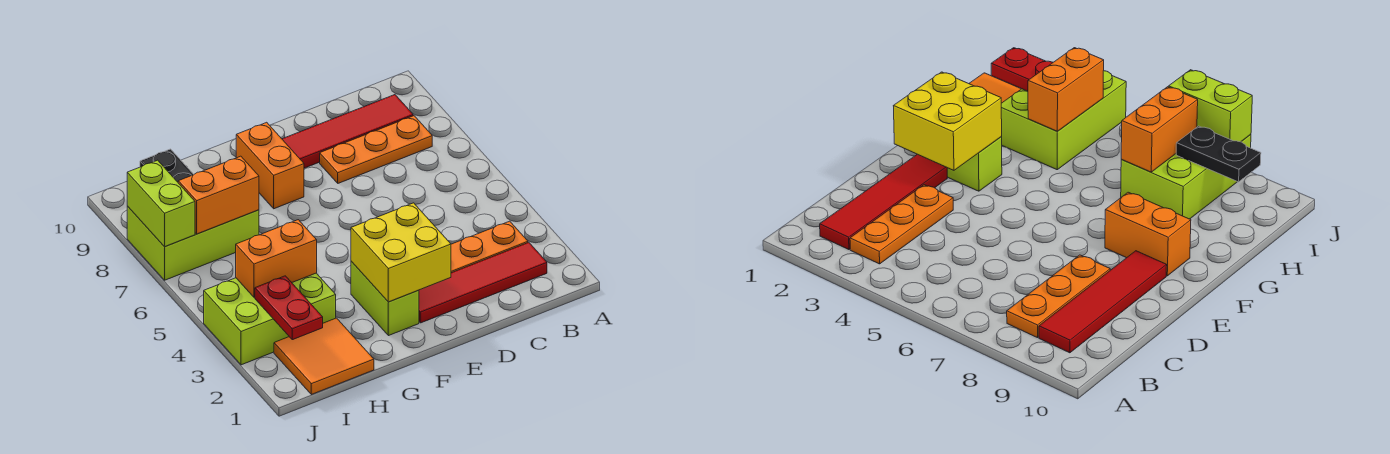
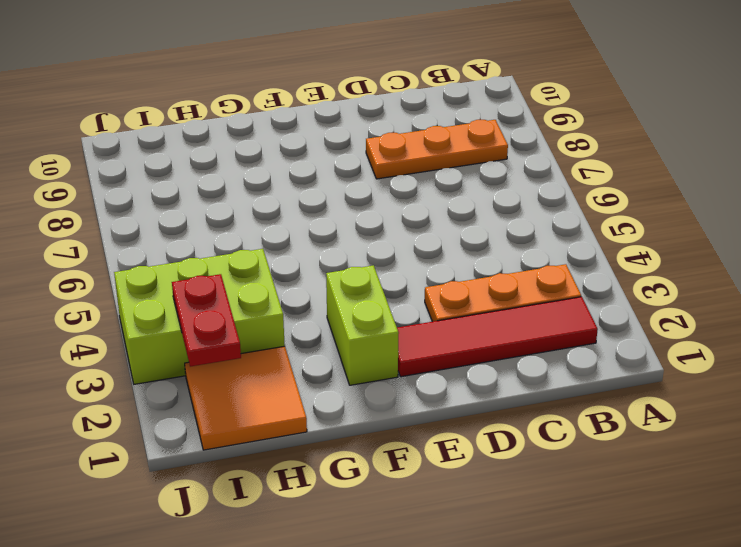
none -> red 1x4 tile [282,95,413,168]
none -> orange 1x2 brick [236,122,304,209]
none -> lime 2x3 brick [127,206,259,280]

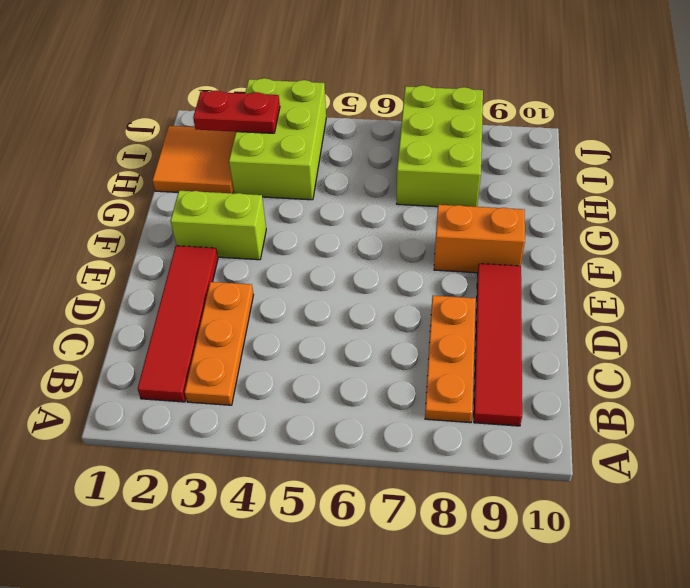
none -> yellow 2x2 brick [351,203,451,302]
none -> orange 1x2 brick [236,220,317,297]
none -> orange 1x2 brick [178,156,259,234]

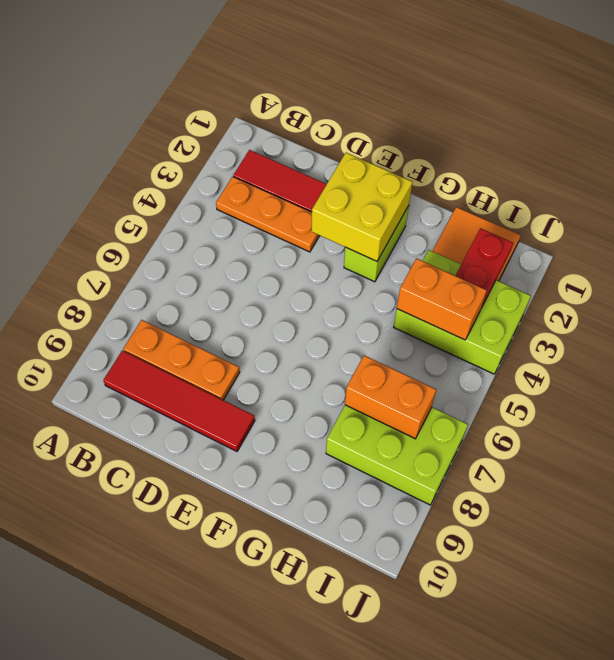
none -> orange 1x2 brick [236,122,304,209]
none -> black 1x2 plate [140,149,194,182]
none -> lime 1x2 brick [127,160,195,247]

